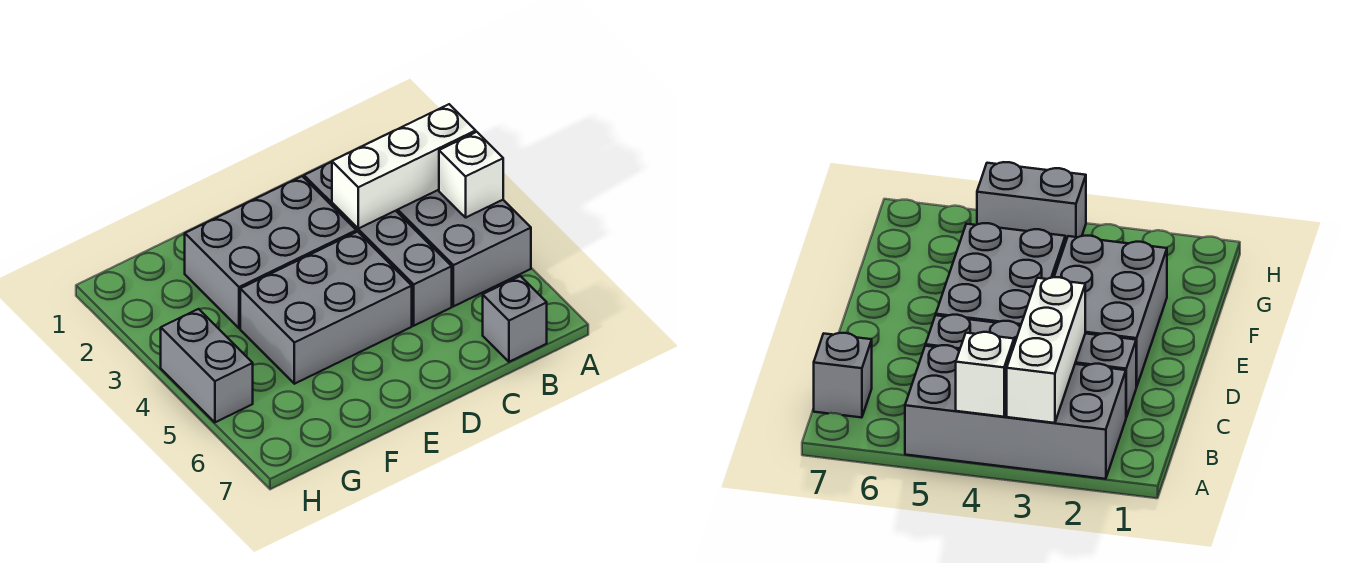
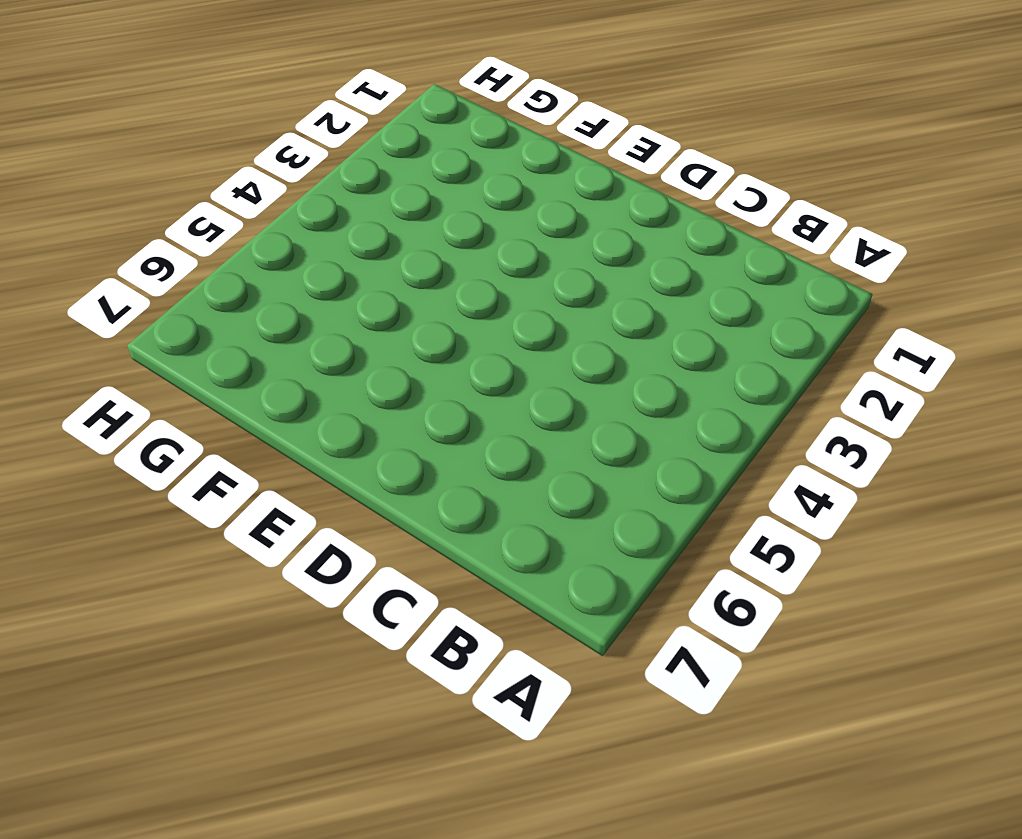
none -> grey 2x4 brick [396,190,531,306]
none -> grey 1x1 brick [483,276,547,362]

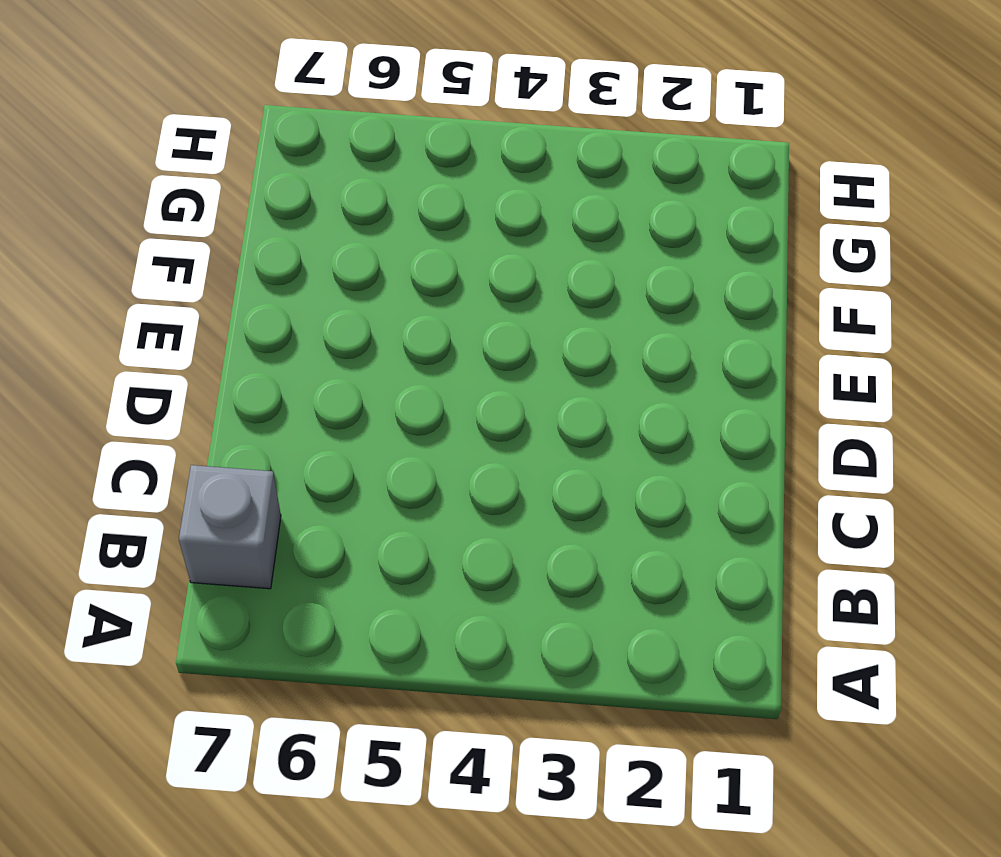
none -> grey 2x4 brick [396,190,531,306]
none -> grey 1x4 brick [304,162,452,326]

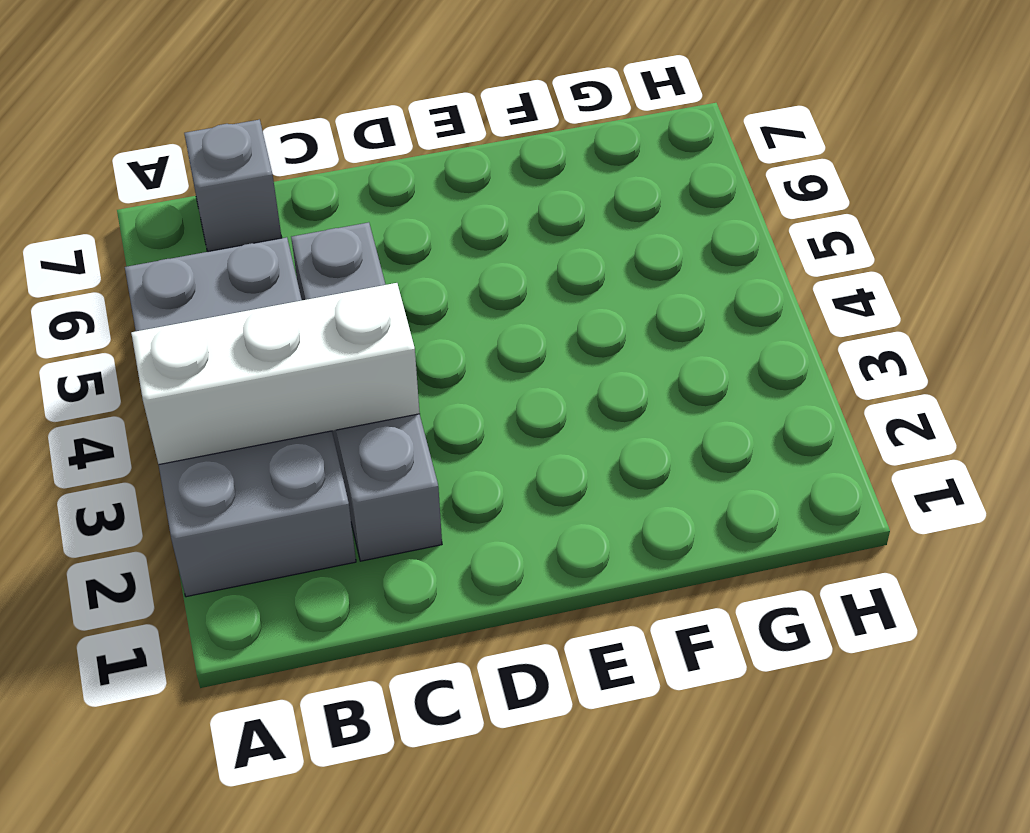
none -> grey 2x3 brick [185,176,356,328]
none -> grey 2x3 brick [240,232,412,384]

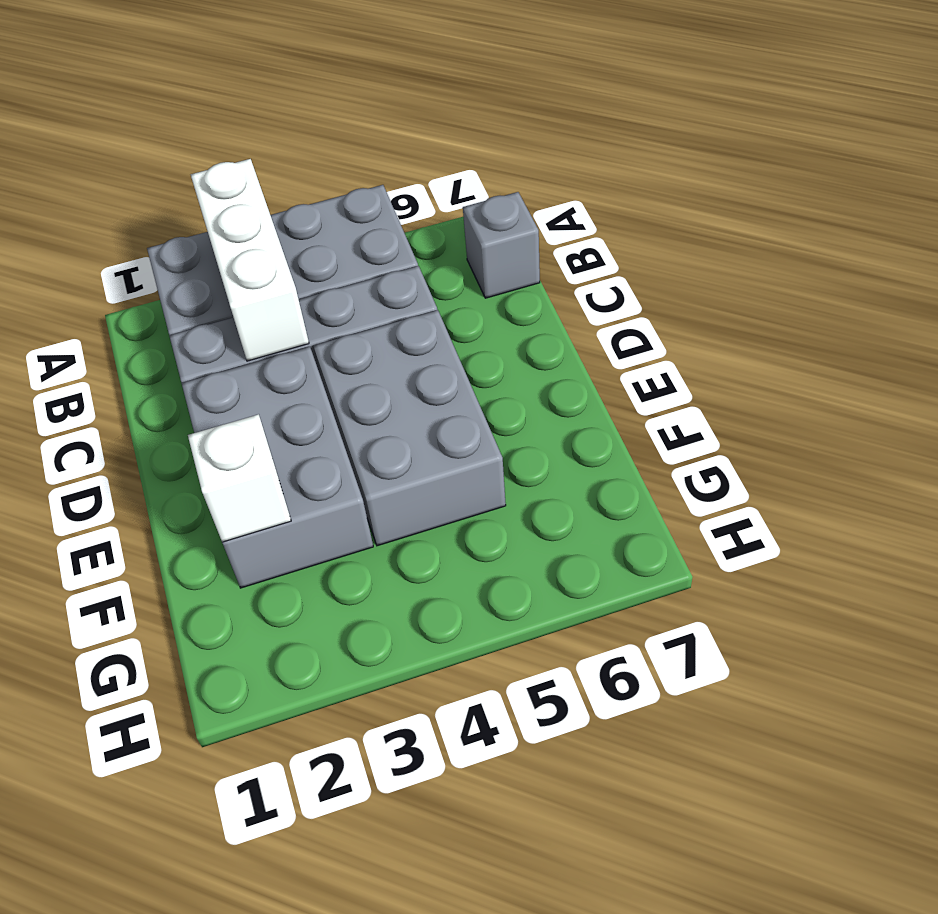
white 1x1 brick [188,414,291,542] -> white 1x1 brick moved to [439,132,503,217]
none -> grey 1x2 brick [161,309,253,422]

